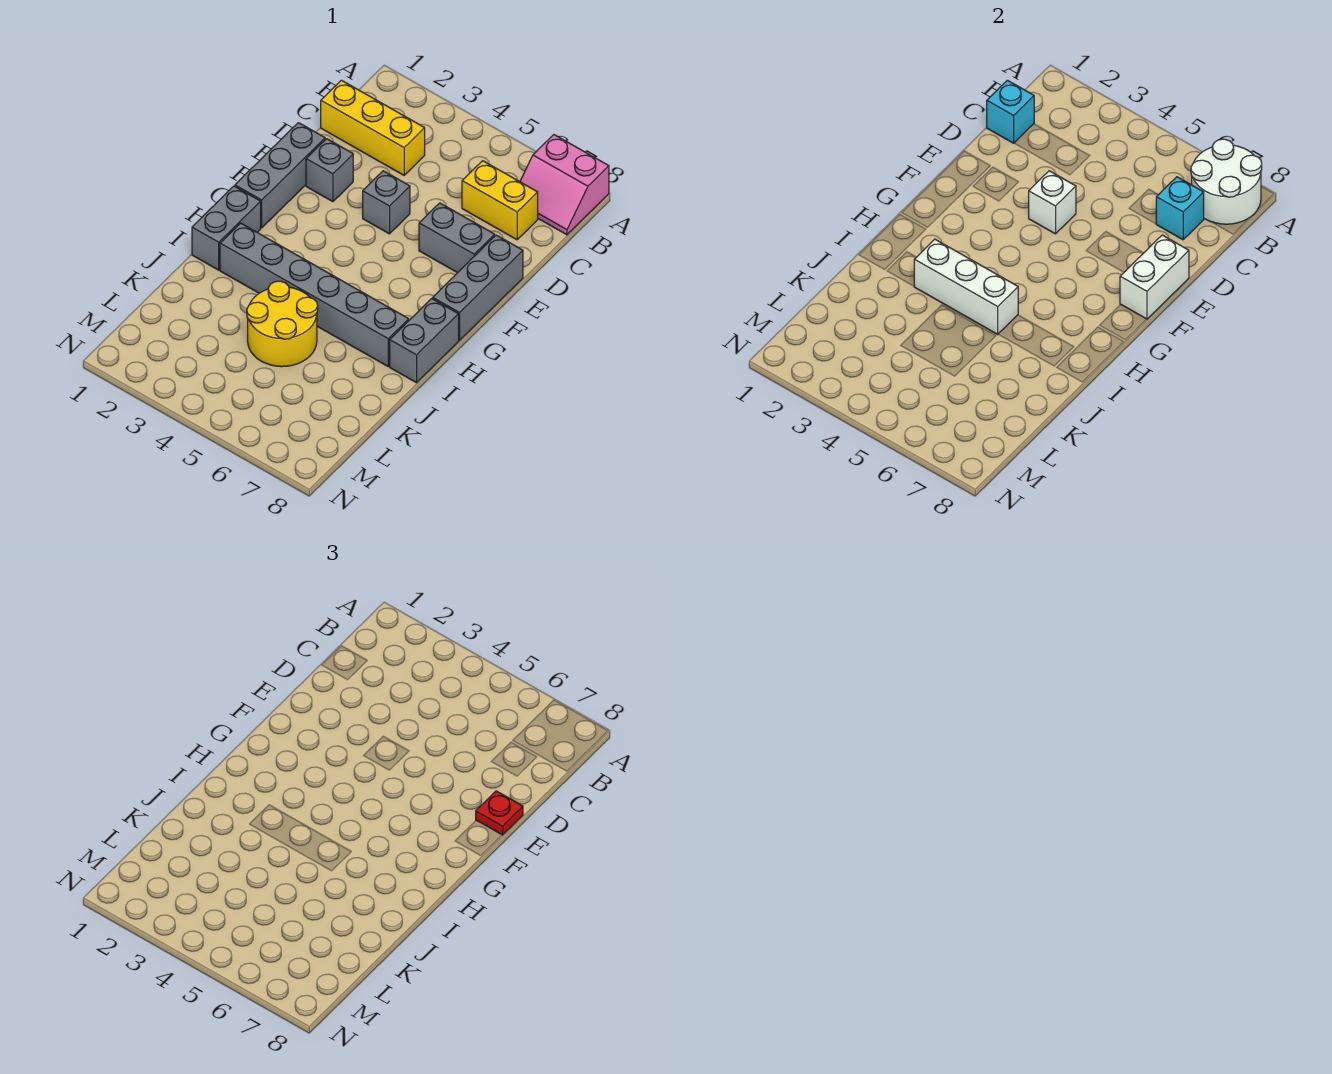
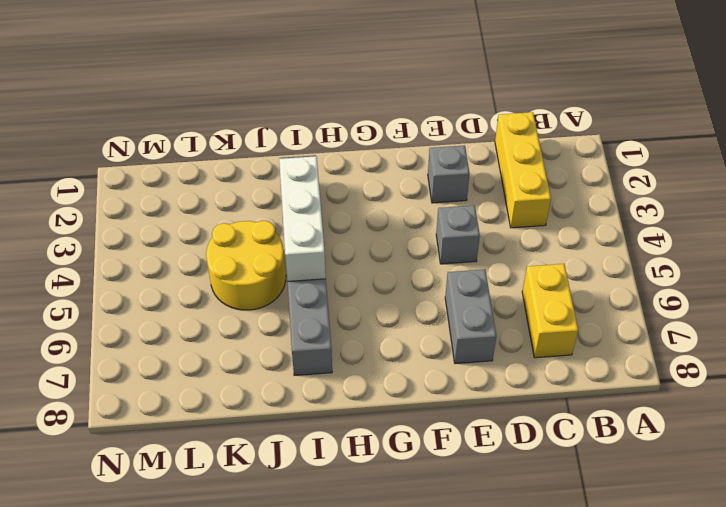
none -> pink 2x2 slope [520,135,609,235]
none -> grey 1x3 brick [235,123,325,228]
none -> grey 1x3 brick [433,235,523,340]

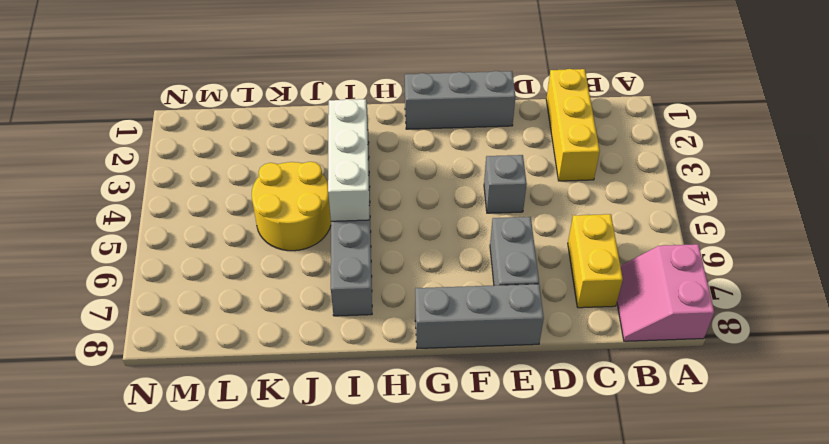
none -> grey 1x1 brick [306,139,353,202]
none -> grey 1x2 brick [192,186,261,270]
none -> grey 1x2 brick [390,298,459,383]

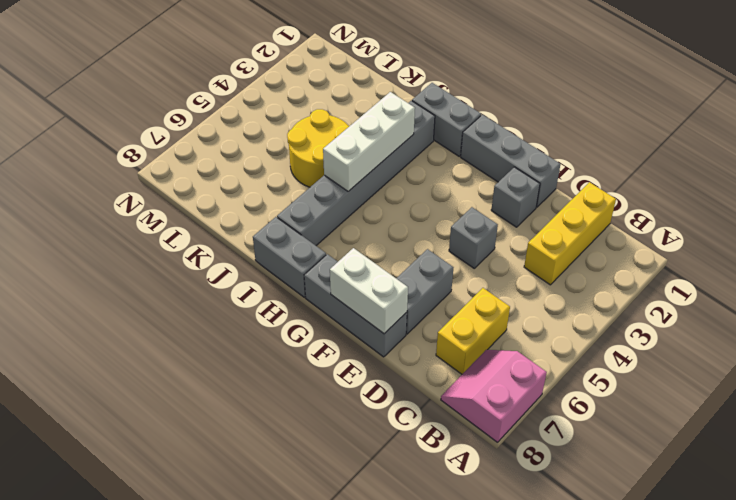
none -> white 2x2 round brick [1191,139,1262,224]
none -> cyan 1x1 brick [987,80,1034,143]
none -> cyan 1x1 brick [1156,177,1204,240]

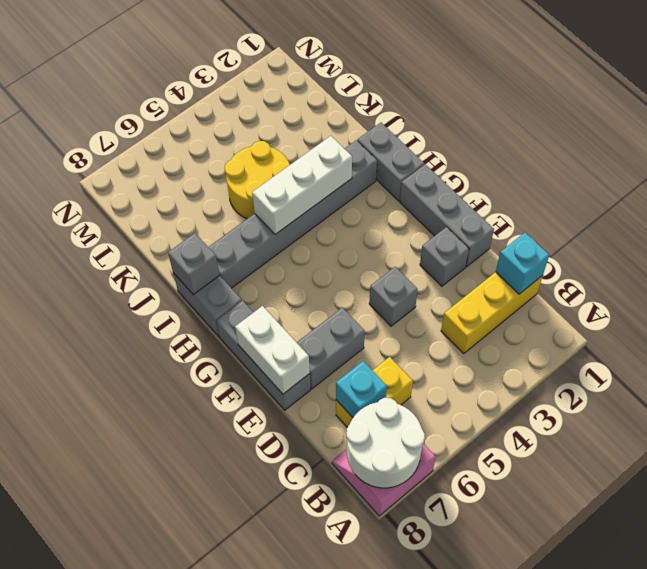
grey 1x1 brick [168,233,220,295] -> none
none -> white 1x1 brick [1029,171,1076,234]
none -> red 1x1 plate [476,791,523,835]

